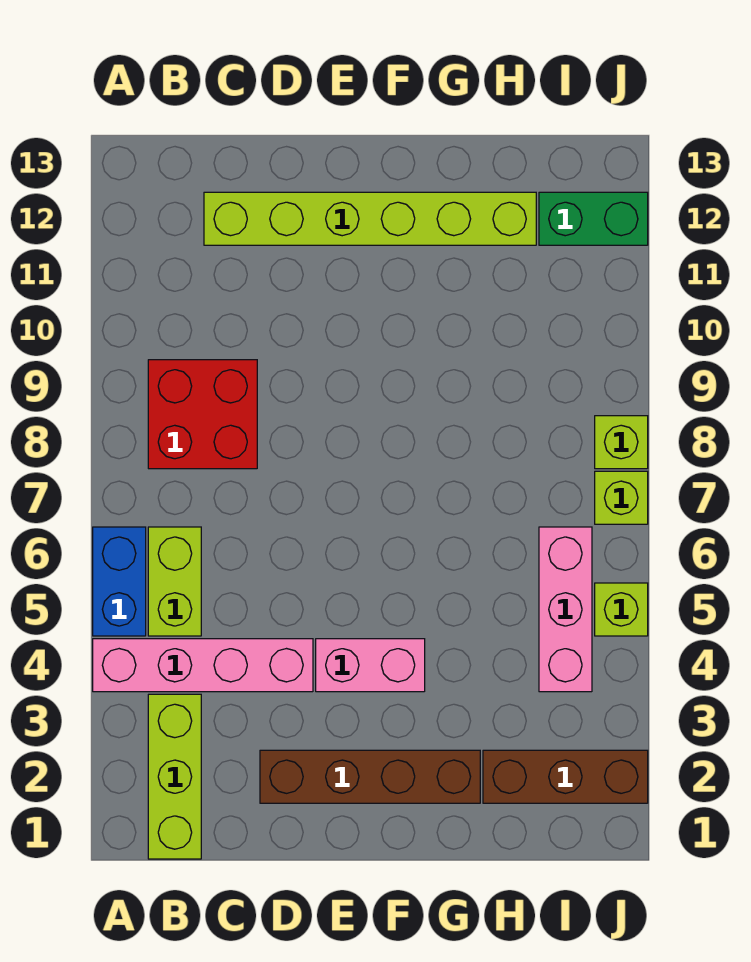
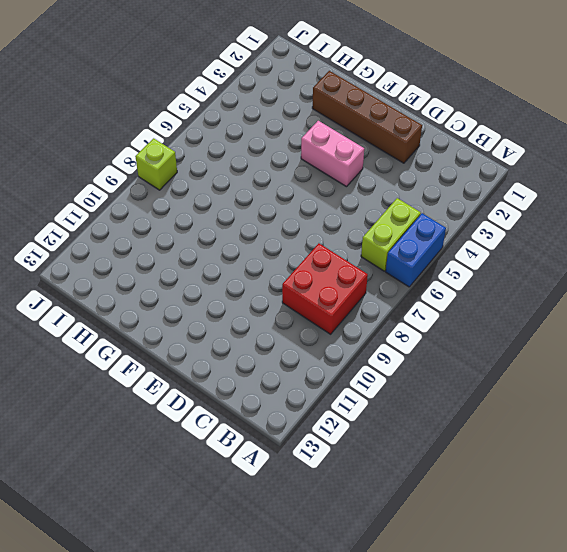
none -> pink 1x4 brick [93,639,313,692]
none -> lime 1x3 brick [148,694,201,859]
none -> lime 1x6 brick [204,192,536,245]

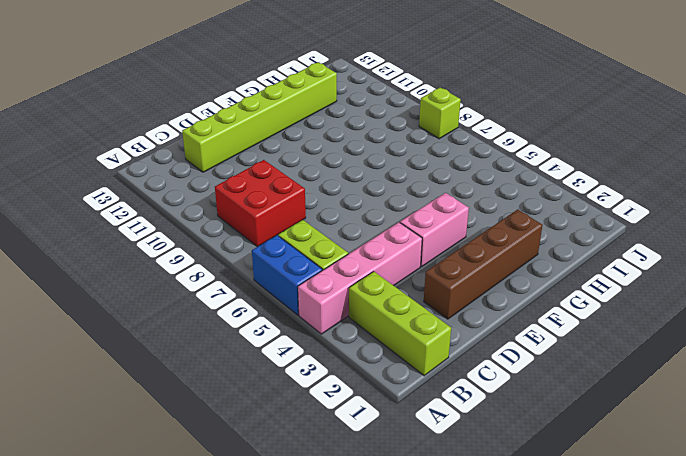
none -> brown 1x3 brick [483,750,648,803]
none -> pink 1x3 brick [539,527,592,692]
none -> green 1x2 brick [539,192,648,245]

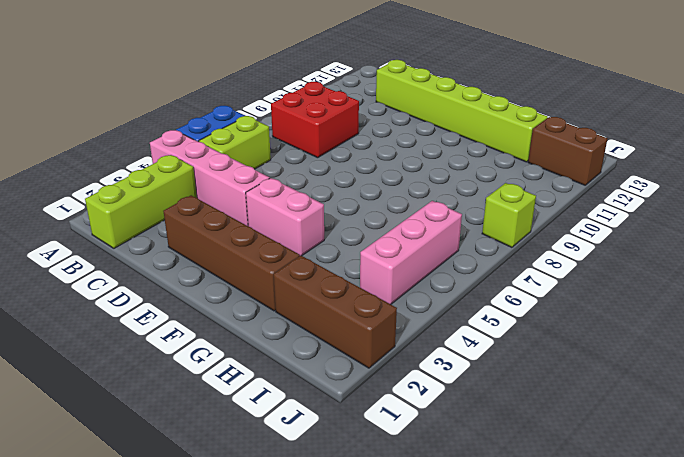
brown 1x2 brick [528,117,608,185] -> green 1x2 brick [539,192,648,245]
none -> lime 1x1 brick [595,583,648,636]
none -> lime 1x1 brick [595,471,648,524]

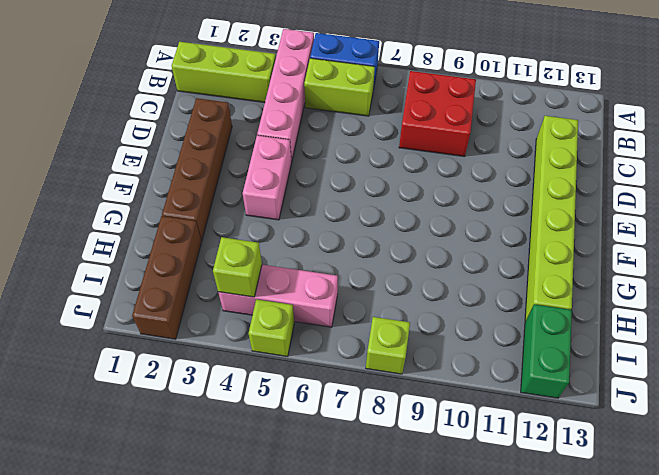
lime 1x1 brick [213,237,262,297] -> lime 1x1 brick moved to [595,471,648,524]

